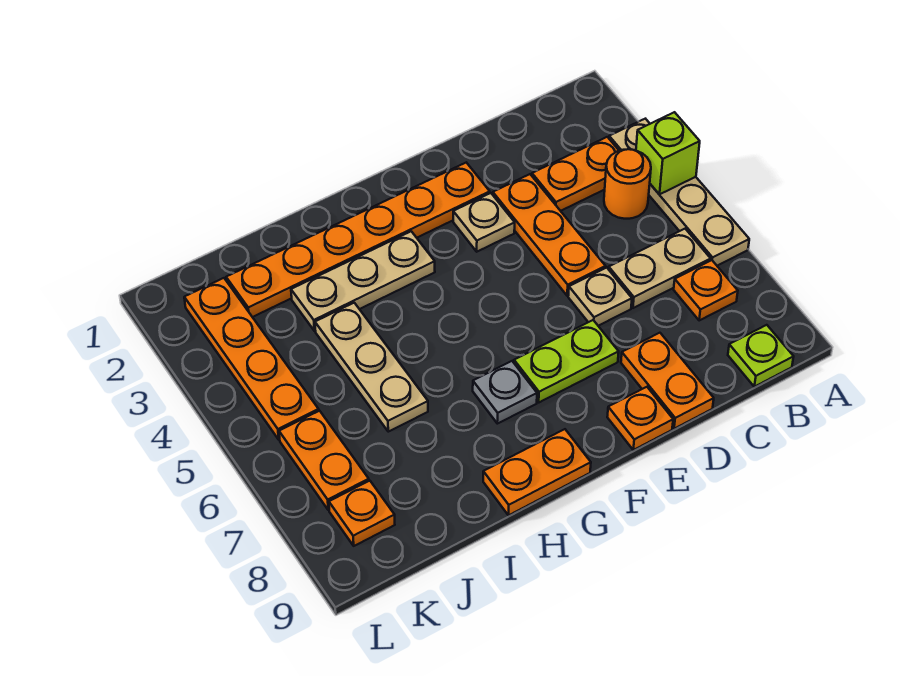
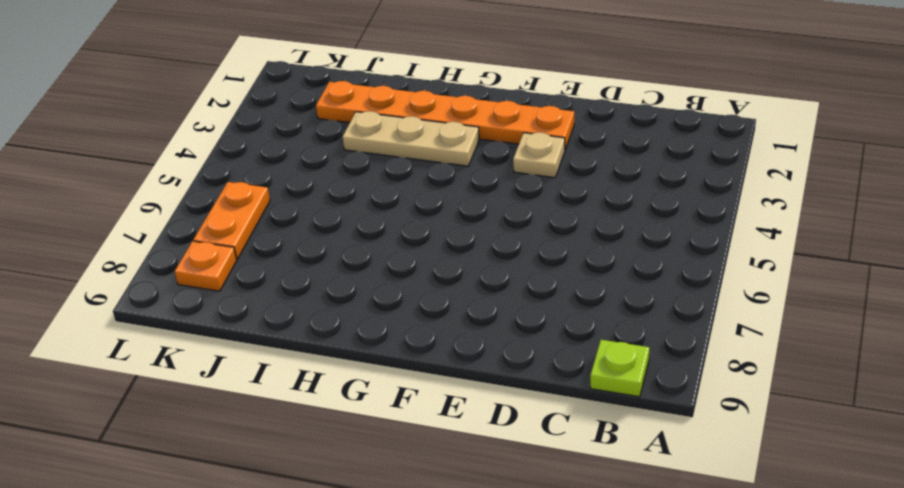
none -> tan 1x4 plate [609,119,749,266]
none -> orange 1x2 plate [532,137,619,211]
none -> orange 1x1 round brick [604,149,651,219]

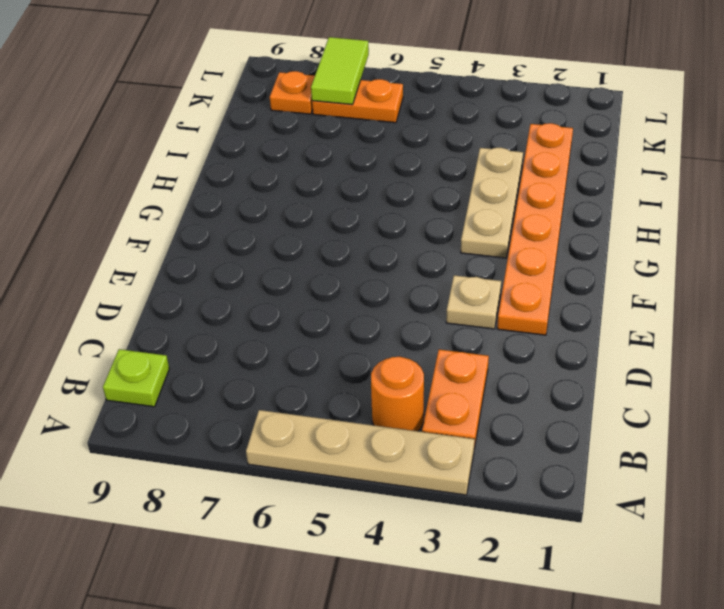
lime 1x2 tile [311,37,369,105] -> none
none -> tan 1x2 plate [609,229,711,308]
none -> orange 1x1 plate [674,260,738,320]
none -> orange 1x3 plate [493,174,606,296]

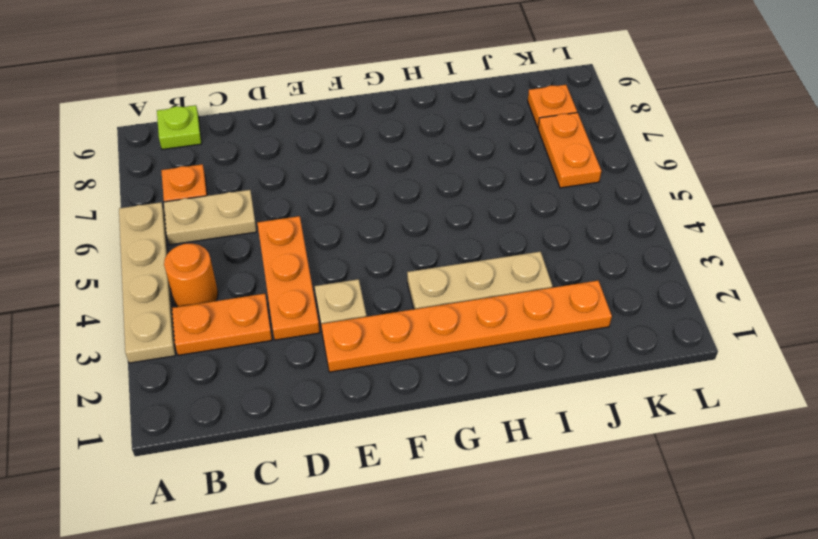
none -> tan 1x1 plate [568,268,632,326]
none -> orange 1x2 plate [621,333,714,429]
none -> lime 1x2 plate [514,320,619,402]

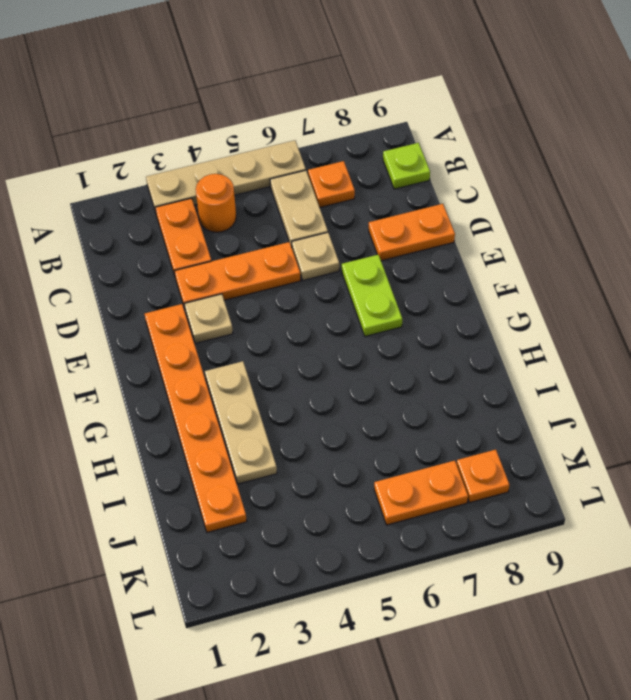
none -> orange 1x1 plate [607,387,673,450]
none -> grey 1x1 plate [473,361,537,424]
none -> orange 1x2 plate [483,429,591,515]

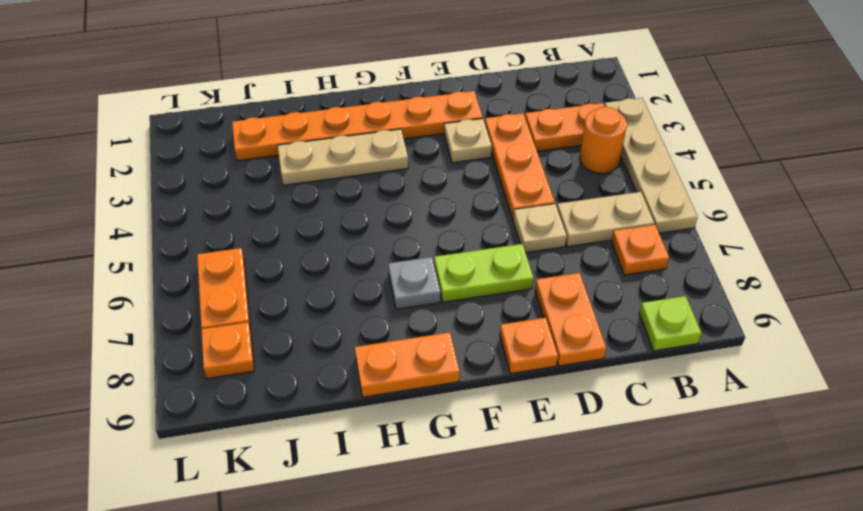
none -> tan 1x3 plate [315,303,428,432]
none -> orange 1x4 plate [184,278,319,440]
none -> lime 1x1 brick [636,112,700,194]

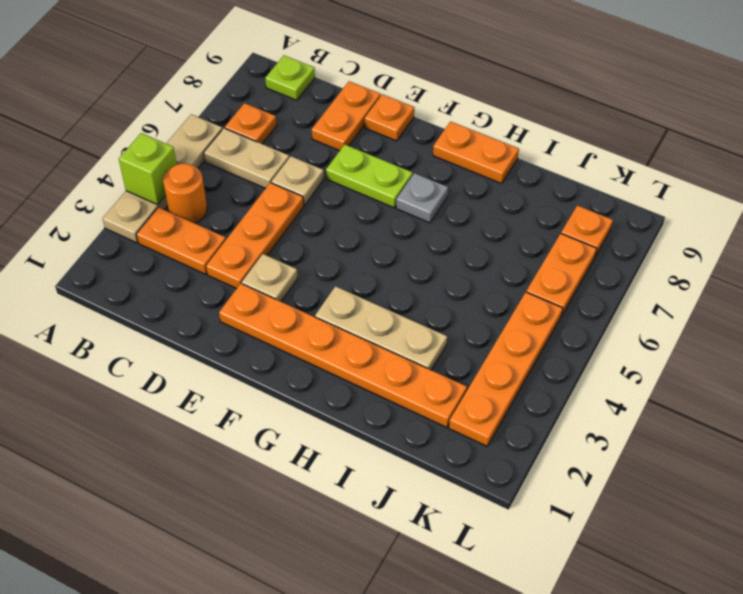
none -> tan 1x3 plate [315,303,428,432]

